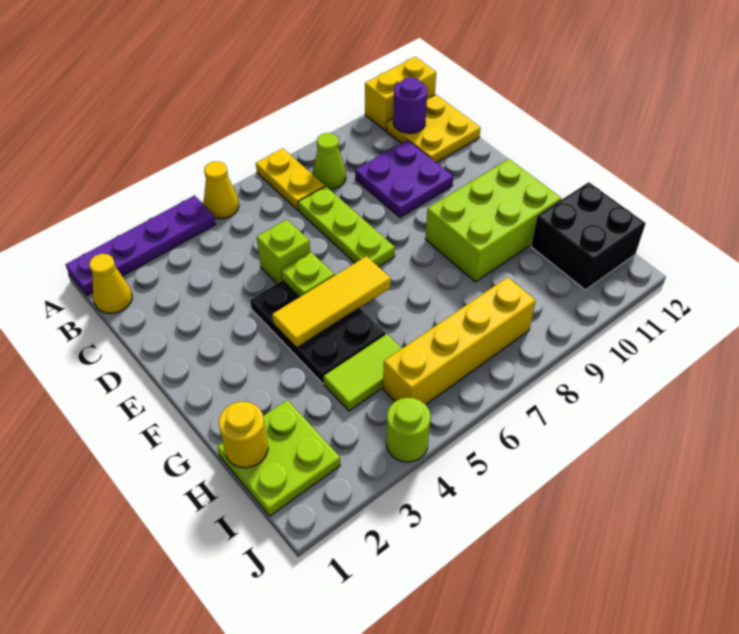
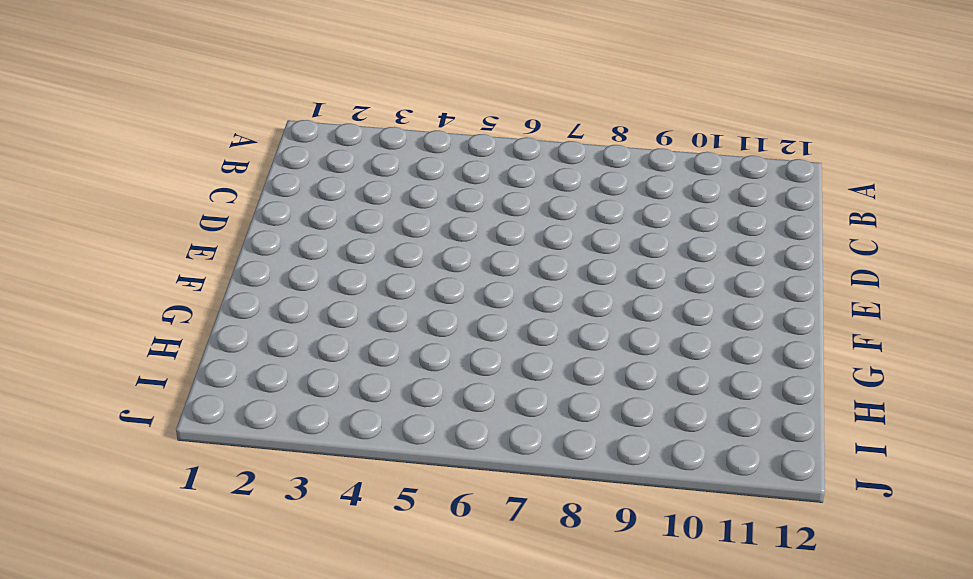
none -> purple 1x4 plate [65,196,216,296]
none -> yellow 1x1 cone [204,161,239,219]
none -> yellow 1x2 plate [256,149,325,210]

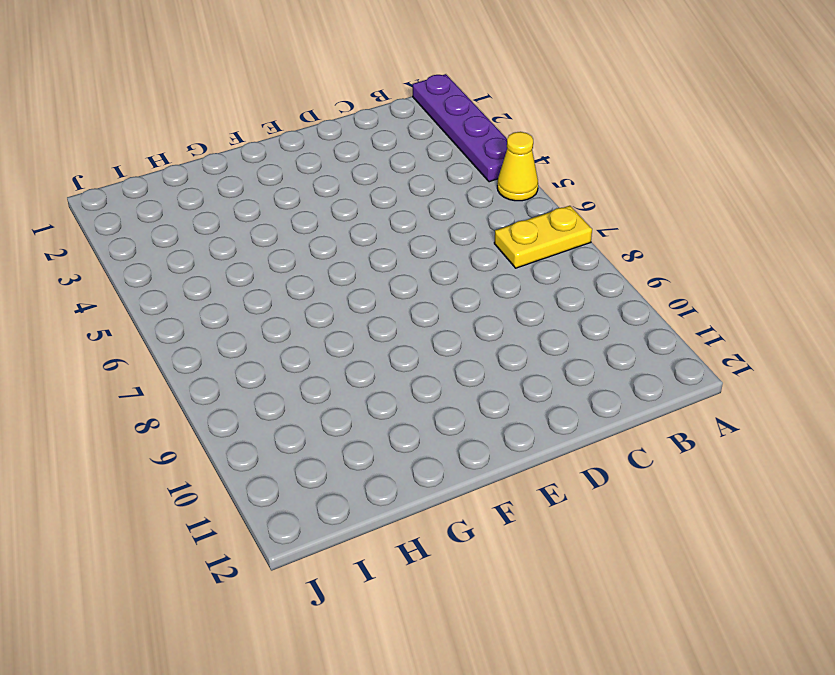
none -> yellow 1x2 brick [365,57,436,131]
none -> yellow 1x1 cone [89,254,132,314]
none -> lime 1x1 cone [312,133,346,189]

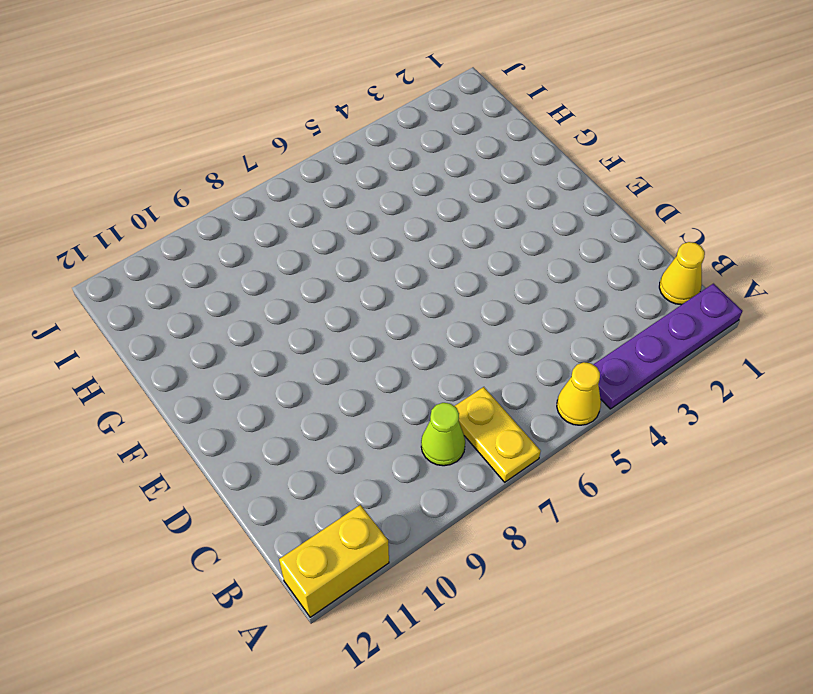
none -> yellow 2x2 plate [386,95,480,163]
none -> lime 1x3 plate [298,186,395,267]
none -> purple 2x2 plate [355,140,453,217]

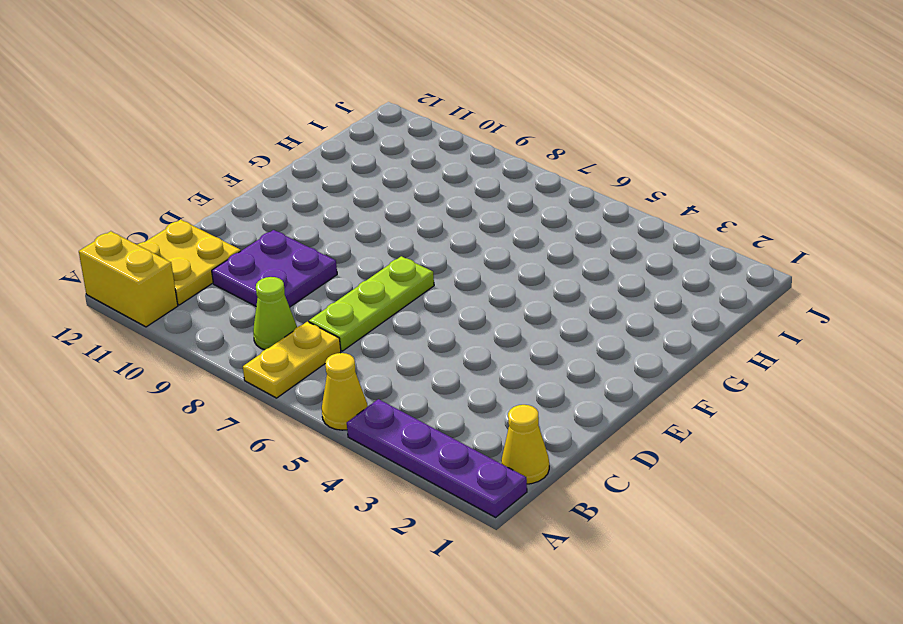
none -> lime 1x1 brick [257,219,310,283]
none -> black 2x3 plate [250,280,386,384]
none -> lime 2x3 brick [425,159,561,282]

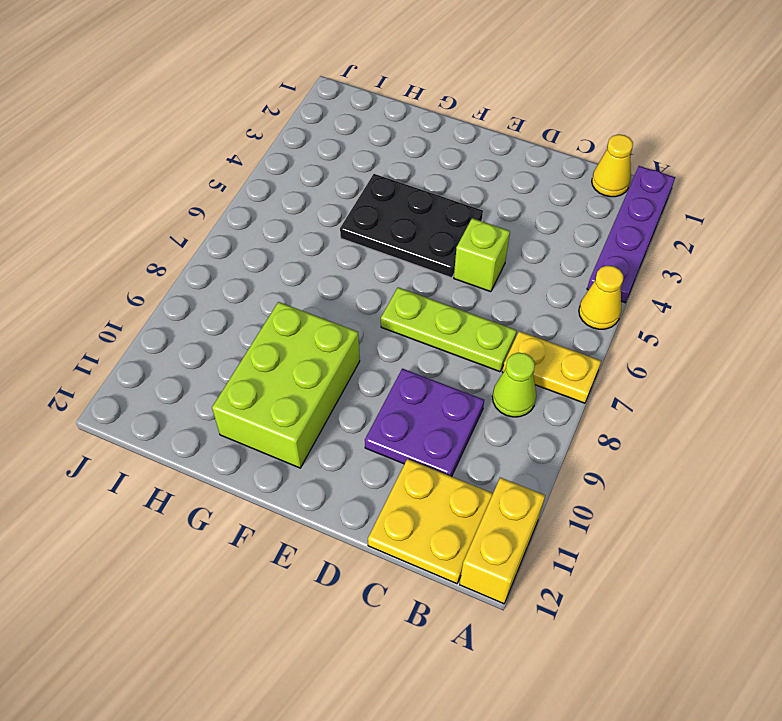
none -> lime 2x2 plate [217,400,340,516]
none -> lime 1x2 tile [323,334,402,411]
none -> black 2x2 brick [531,182,646,290]

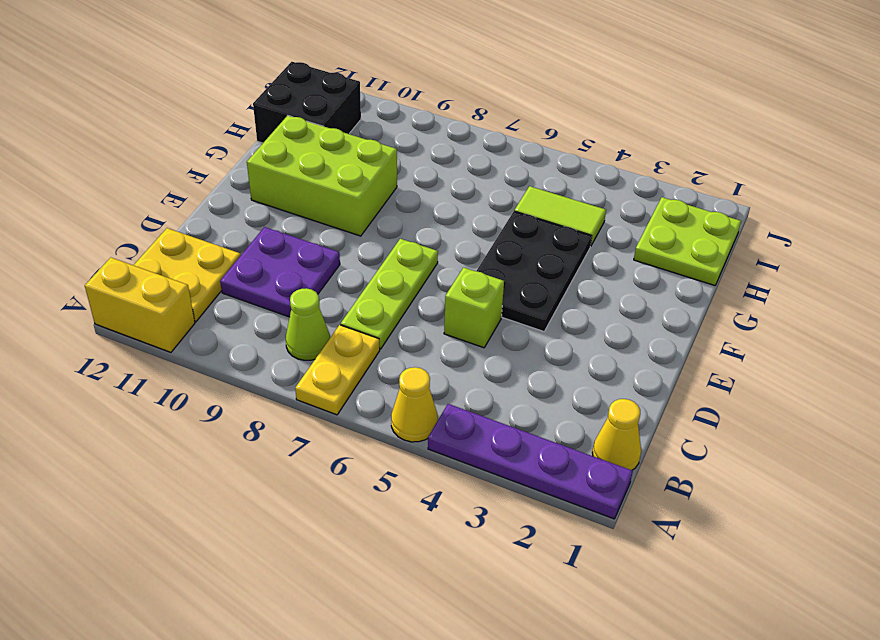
none -> yellow 1x4 brick [383,277,536,405]
none -> lime 1x1 round brick [386,398,431,462]
none -> purple 1x1 round brick [393,77,427,133]

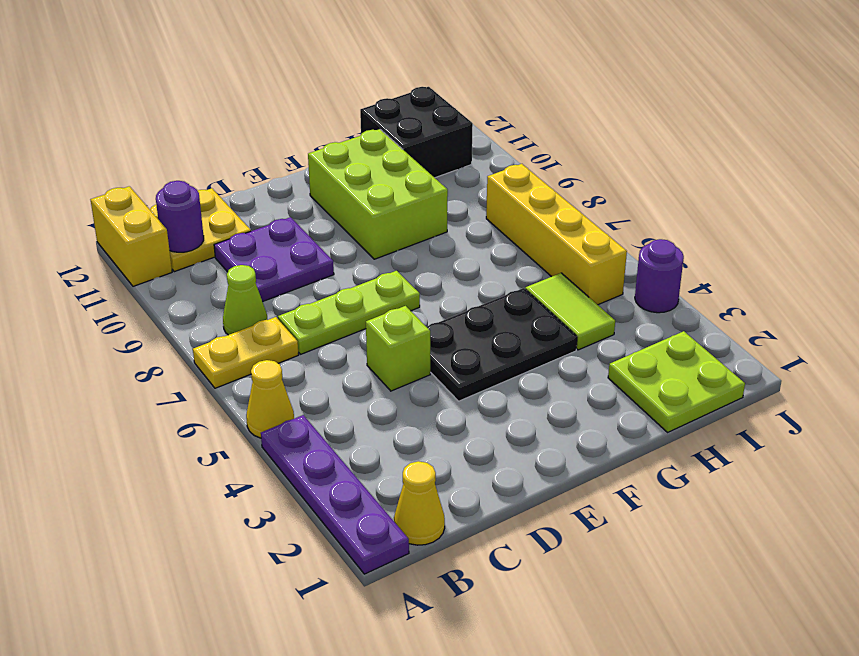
purple 1x1 round brick [635,239,684,313] -> lime 1x1 round brick [386,398,431,462]
none -> lime 1x1 plate [281,252,334,297]
none -> yellow 1x3 tile [272,256,391,348]
none -> yellow 1x1 round brick [219,402,268,468]

